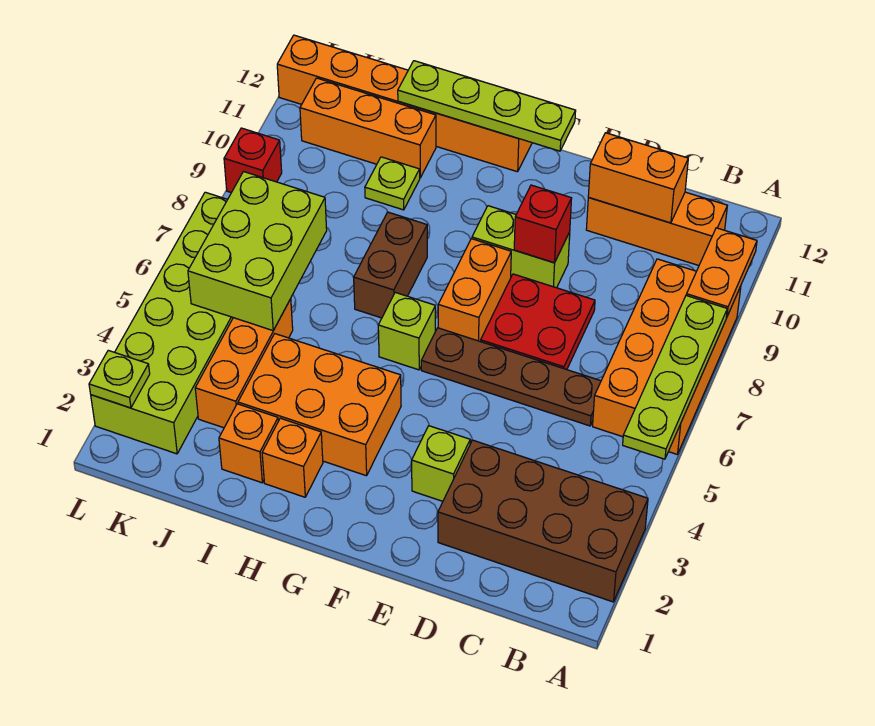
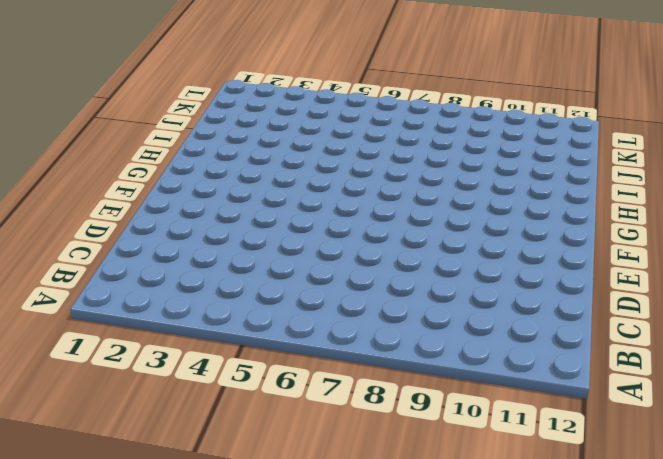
none -> brown 2x4 brick [438,440,648,602]
none -> orange 2x4 brick [593,259,741,454]
none -> orange 1x3 brick [586,192,727,266]

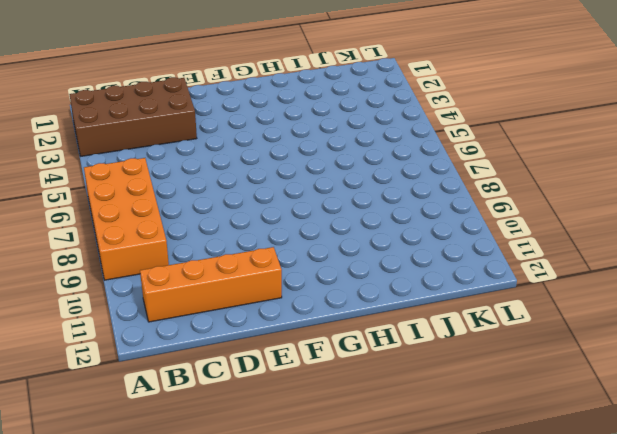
orange 1x4 brick [140,247,282,322] -> orange 1x3 brick [586,192,727,266]
none -> brown 1x4 plate [421,328,601,426]
none -> red 2x2 plate [481,274,595,370]
none -> lime 1x1 brick [412,426,470,501]

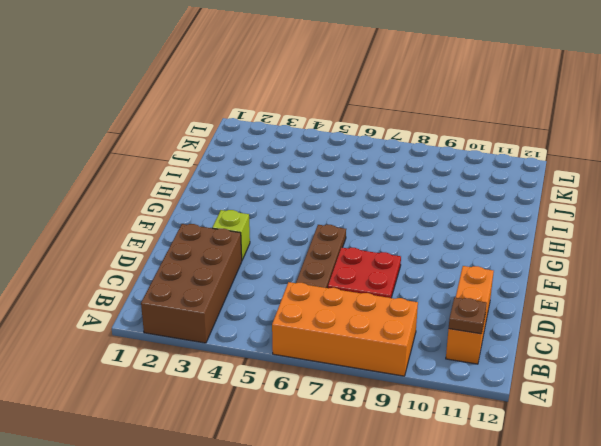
brown 1x1 plate [449,297,487,334] -> none
none -> lime 1x2 brick [472,206,570,288]
none -> orange 1x2 brick [438,239,511,342]
none -> orange 2x3 brick [238,334,401,476]

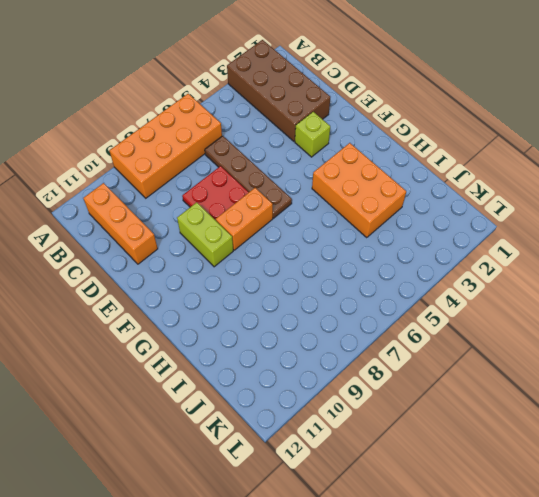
none -> lime 1x1 brick [378,292,435,370]
none -> orange 1x6 brick [277,35,532,172]
none -> orange 1x1 brick [262,418,323,497]

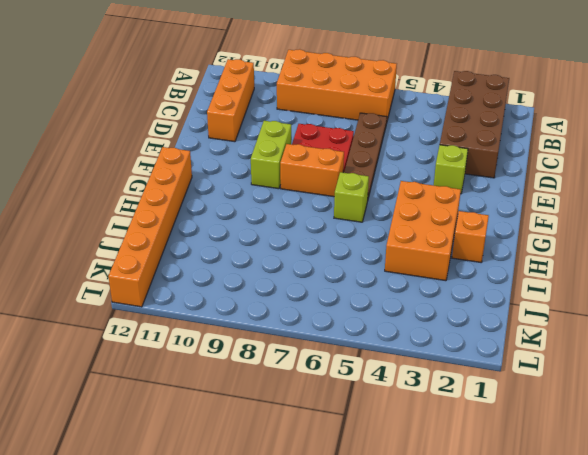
none -> brown 1x2 brick [354,212,427,318]
none -> orange 1x1 brick [219,404,278,483]
none -> lime 1x1 plate [365,157,420,210]

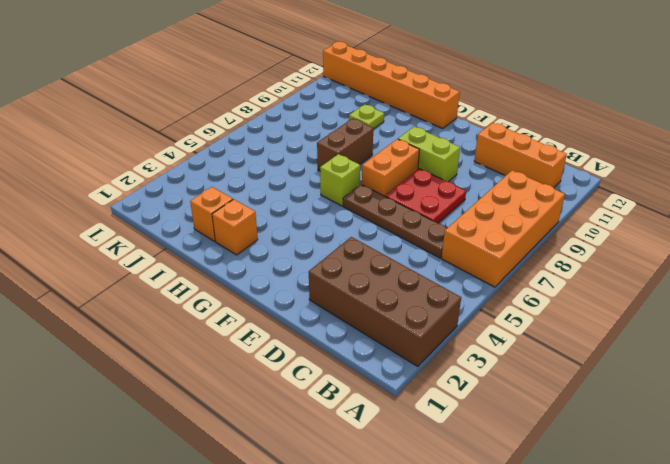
none -> lime 1x1 brick [412,426,470,501]
none -> orange 2x3 brick [238,334,401,476]
none -> orange 1x3 brick [300,78,436,178]

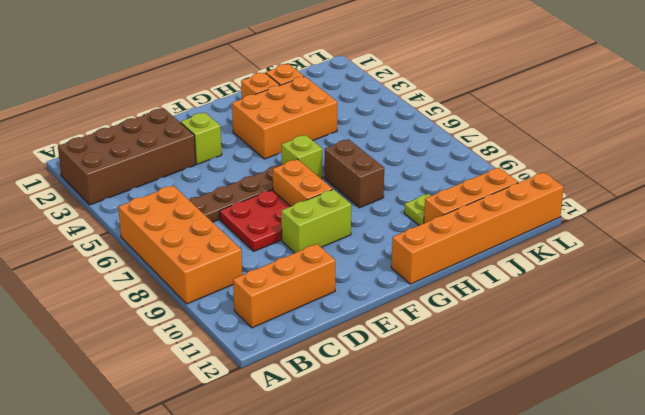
none -> orange 1x3 brick [195,299,293,428]
none -> lime 2x6 brick [91,192,233,454]
none -> red 1x1 brick [224,128,282,193]

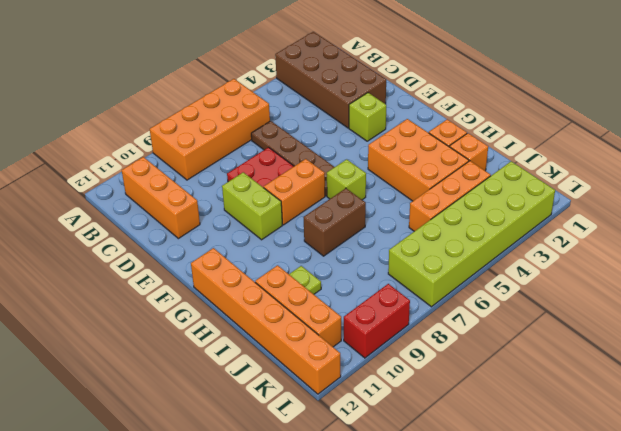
red 1x2 brick [344,284,410,358] -> red 1x1 brick [224,128,282,193]
none -> lime 1x4 plate [623,296,727,459]
none -> orange 1x2 plate [686,228,757,317]
none -> orange 1x2 brick [588,133,688,223]

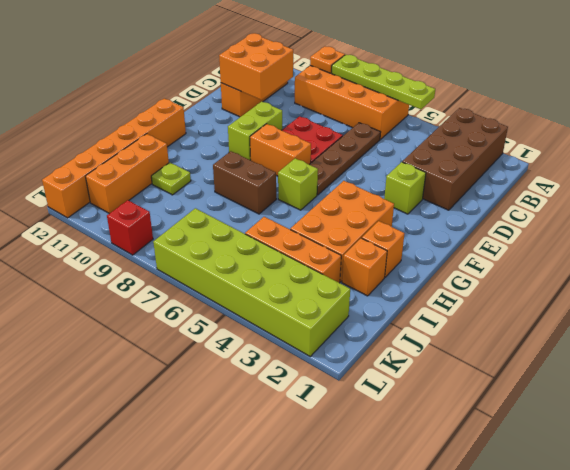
orange 1x1 plate [310,47,345,73] -> orange 1x2 plate [686,228,757,317]
orange 2x2 brick [219,33,293,100] -> orange 1x2 brick [588,133,688,223]
none -> red 1x1 brick [514,185,572,263]
none -> lime 1x4 plate [398,61,576,151]
none -> lime 2x3 brick [188,172,327,330]

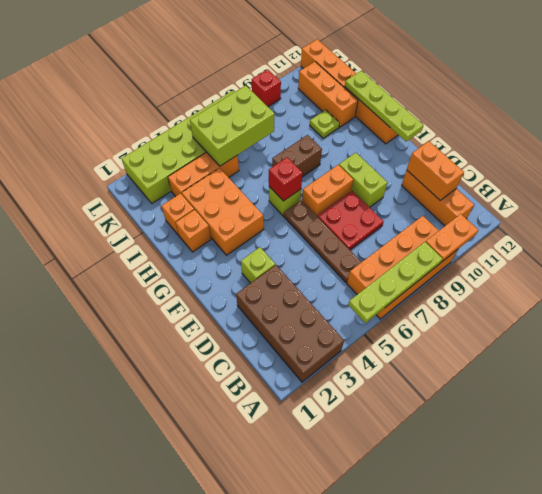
red 1x1 brick [269,157,302,201] -> red 1x1 brick moved to [514,185,572,263]
none -> lime 1x1 plate [89,350,150,408]

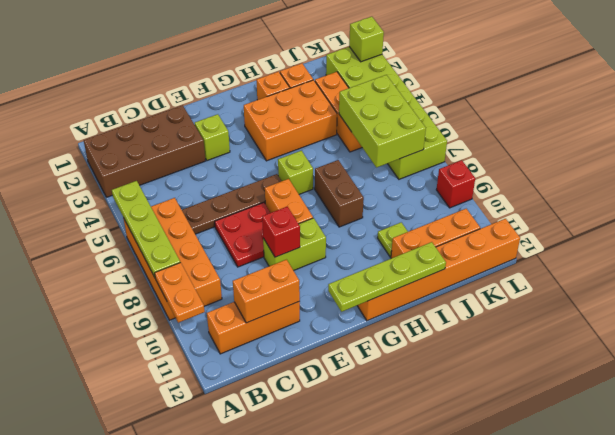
lime 1x1 brick [349,17,384,62] -> lime 1x1 plate [89,350,150,408]

